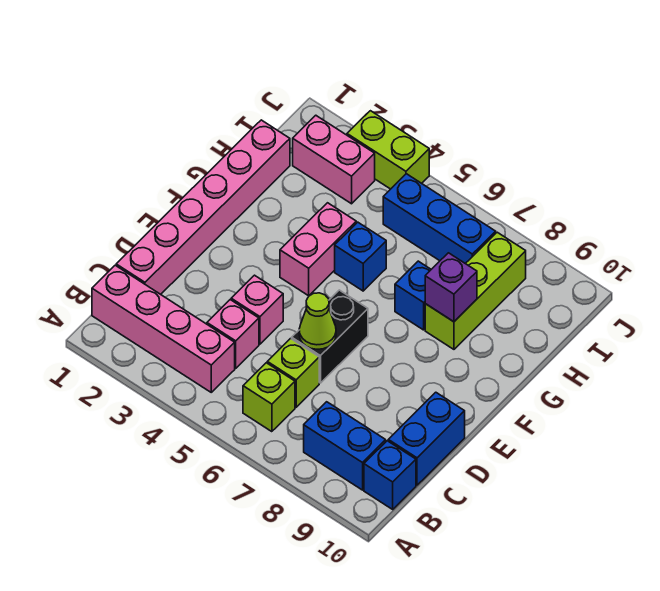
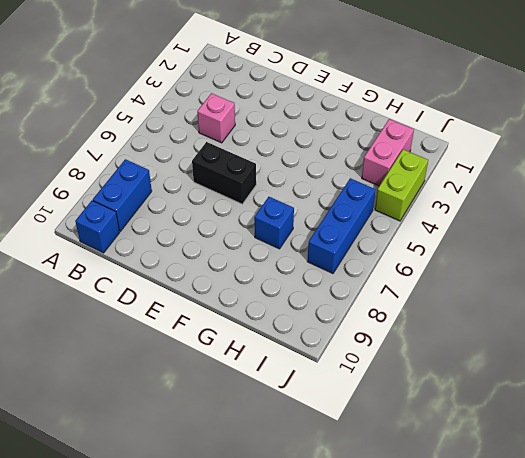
none -> pink 1x4 brick [92,265,235,392]
none -> lime 1x1 brick [243,363,295,432]
none -> pink 1x6 brick [116,120,290,294]

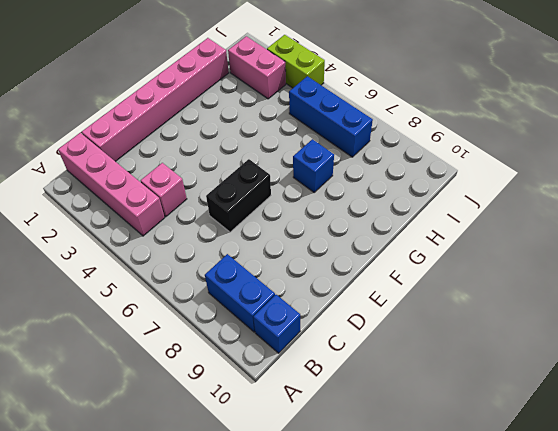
none -> lime 1x1 brick [243,363,295,432]
none -> lime 1x1 brick [267,339,319,407]
none -> blue 1x2 brick [388,392,465,485]

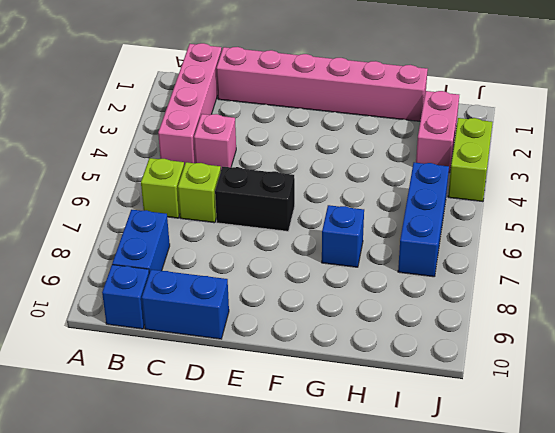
none -> pink 1x1 brick [231,275,283,344]
none -> pink 1x2 brick [280,203,356,296]
none -> blue 1x1 brick [335,222,386,291]

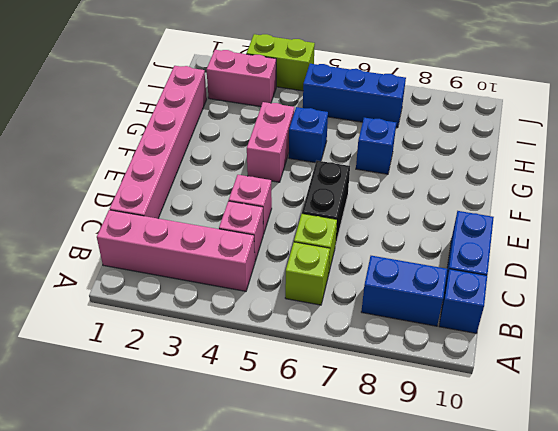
none -> lime 1x3 brick [425,232,526,349]
none -> lime 1x1 cone [299,293,336,349]
none -> purple 1x1 brick [425,253,477,322]

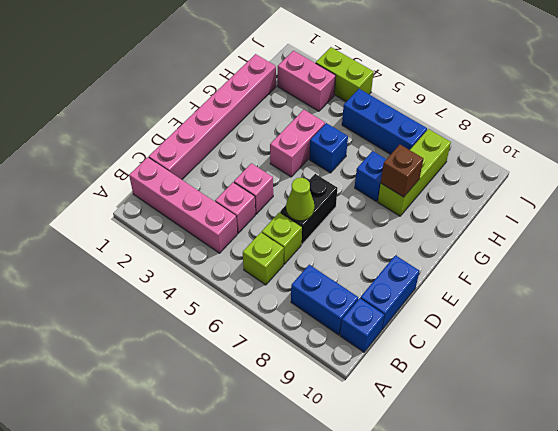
brown 1x1 brick [381,145,424,197] -> purple 1x1 brick [425,253,477,322]

